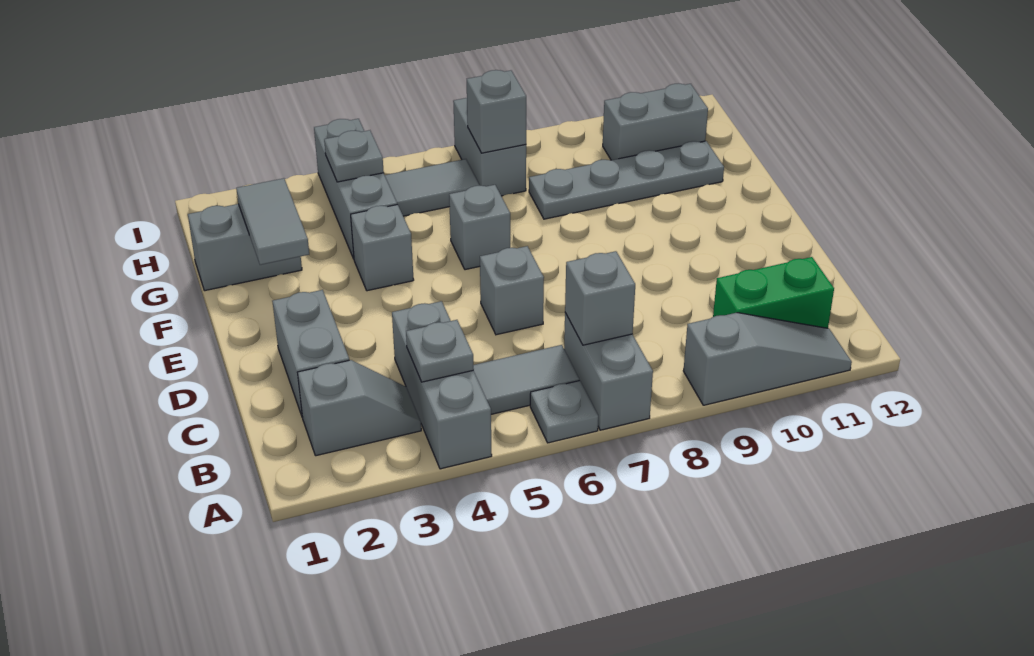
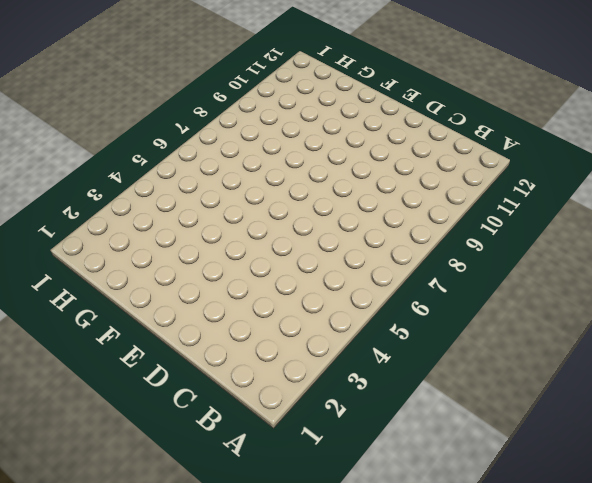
none -> grey 1x3 brick [392,301,492,469]
none -> grey 1x1 plate [530,380,598,443]
none -> grey 1x2 brick [564,313,653,430]

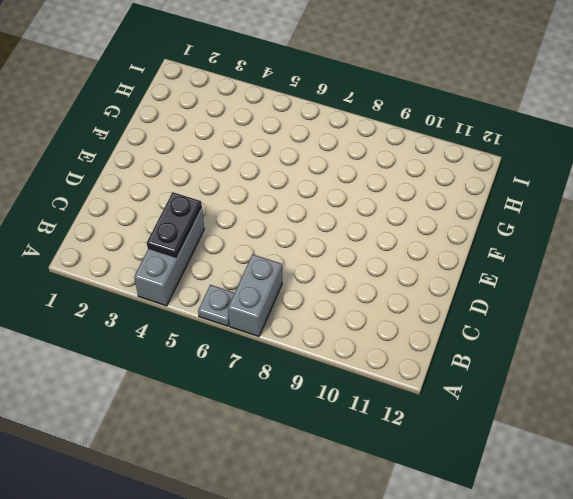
black 1x2 plate [147,192,202,259] -> grey 1x1 plate [406,320,474,382]
none -> grey 1x3 slope [683,313,852,405]
none -> grey 1x2 slope [298,360,421,456]
none -> grey 1x2 tile [473,345,579,414]

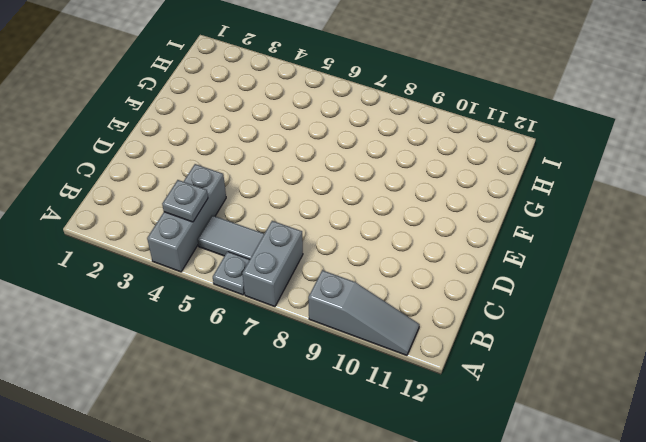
none -> grey 1x2 slope [298,360,421,456]
none -> green 1x2 brick [713,257,834,328]
none -> grey 1x2 brick [272,290,349,418]

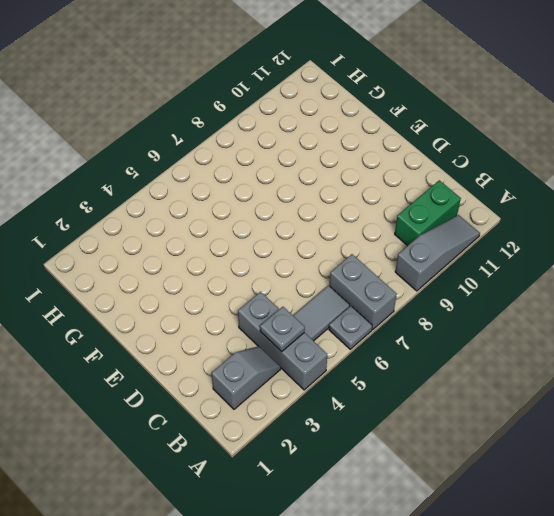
none -> grey 1x2 brick [272,290,349,418]
none -> grey 1x1 brick [480,246,544,335]
none -> grey 1x1 brick [351,205,414,291]

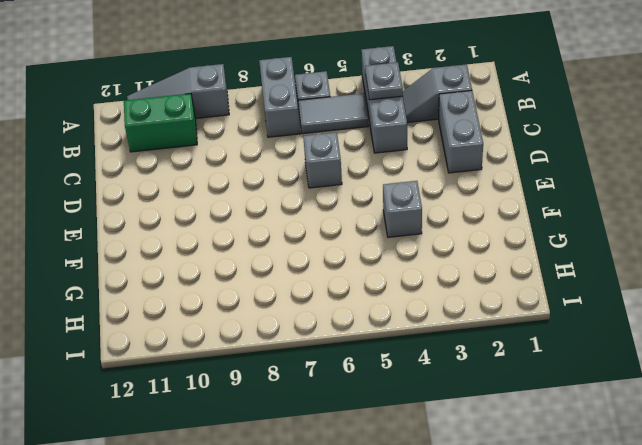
none -> grey 1x1 brick [449,185,510,270]
none -> grey 1x2 brick [188,204,302,291]
none -> grey 1x3 brick [314,119,397,259]

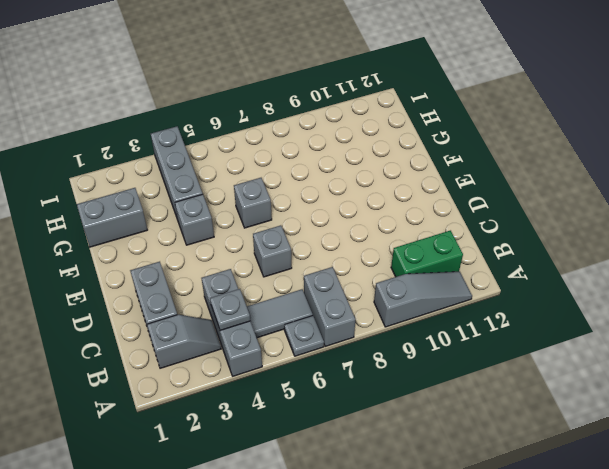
none -> grey 1x4 plate [529,141,724,219]
none -> grey 1x2 tile [385,159,480,216]
none -> grey 1x2 brick [453,98,526,196]

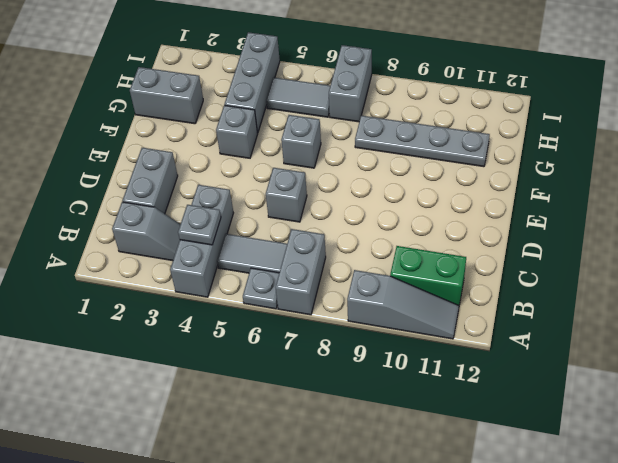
none -> grey 1x2 brick [603,83,708,160]
none -> grey 1x1 brick [565,251,635,345]
none -> grey 1x2 tile [236,178,309,265]

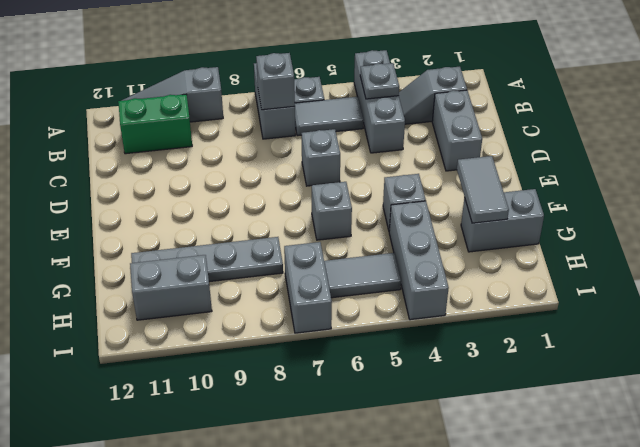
none -> grey 1x1 plate [324,130,384,182]
none -> grey 1x1 brick [467,70,526,153]

